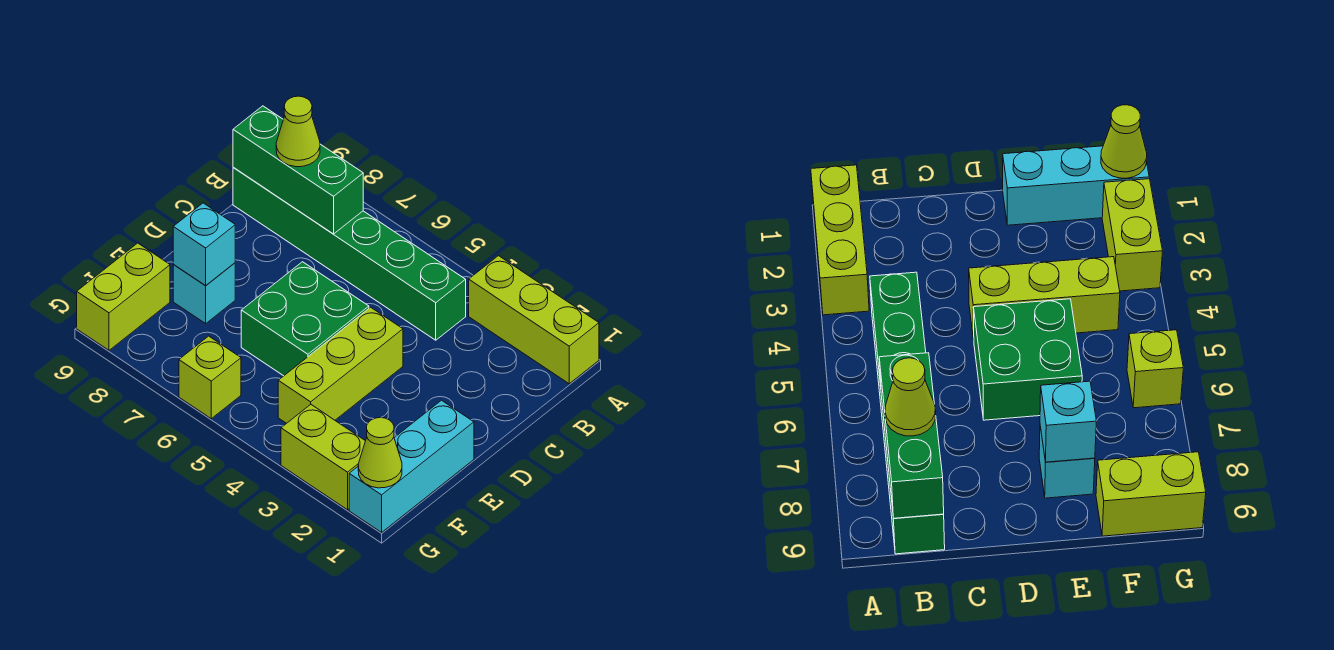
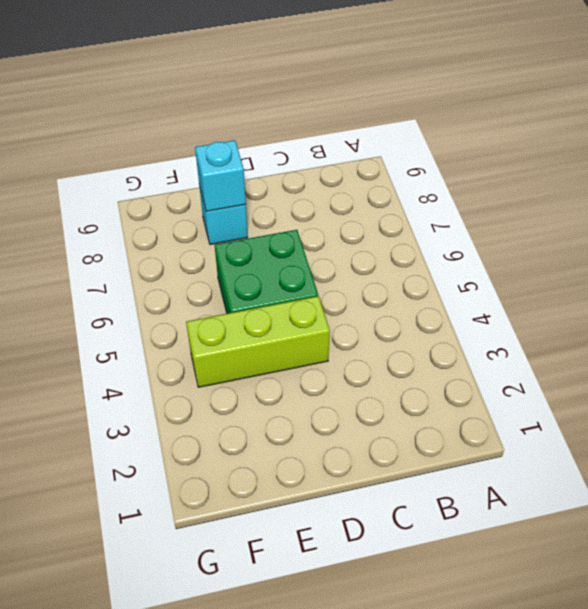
none -> lime 1x3 brick [469,256,599,384]
none -> green 1x6 brick [233,167,466,340]
none -> cyan 1x3 brick [349,400,474,532]

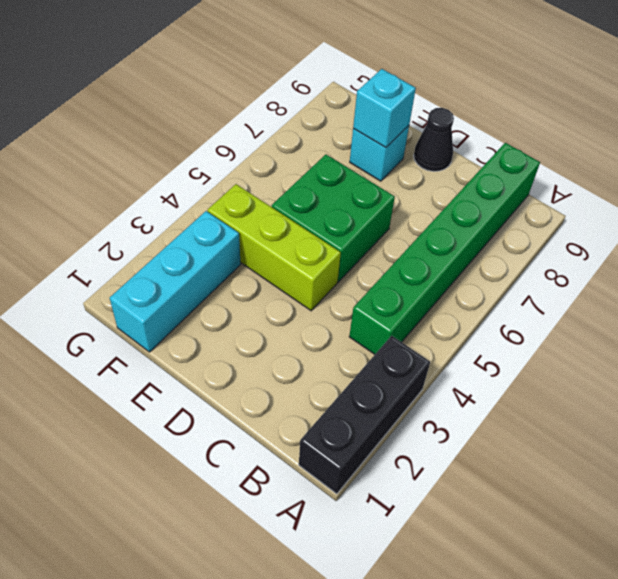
black 1x3 brick [299,336,430,494] -> lime 1x3 brick [469,256,599,384]
black 1x1 cone [414,108,454,171] -> none
cyan 1x3 brick [110,211,241,352] -> cyan 1x3 brick turned to [349,400,474,532]
none -> lime 1x2 brick [77,243,170,350]
none -> lime 1x2 brick [281,405,365,510]
none -> lime 1x1 brick [179,336,241,419]

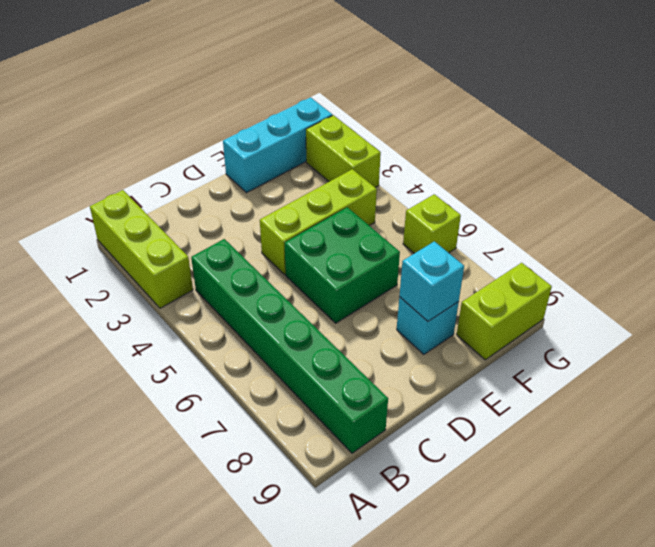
none -> green 1x3 brick [233,106,363,234]
none -> lime 1x1 cone [358,418,402,488]
none -> lime 1x1 cone [276,96,320,167]

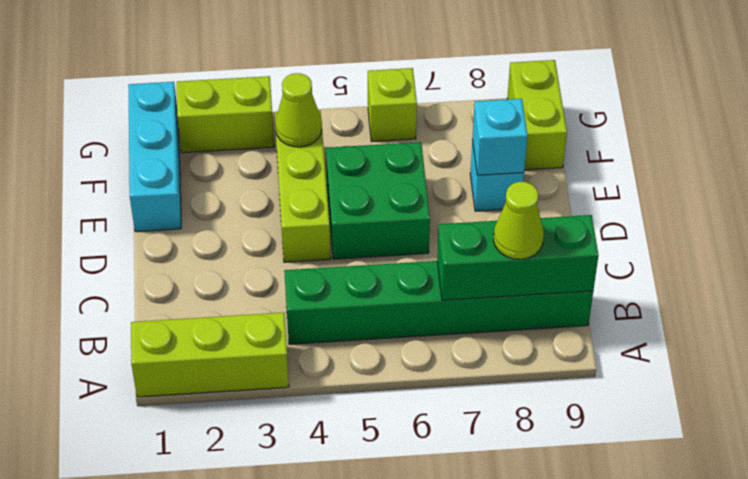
lime 1x1 cone [275,73,322,147] -> lime 1x1 cone moved to [358,418,402,488]

